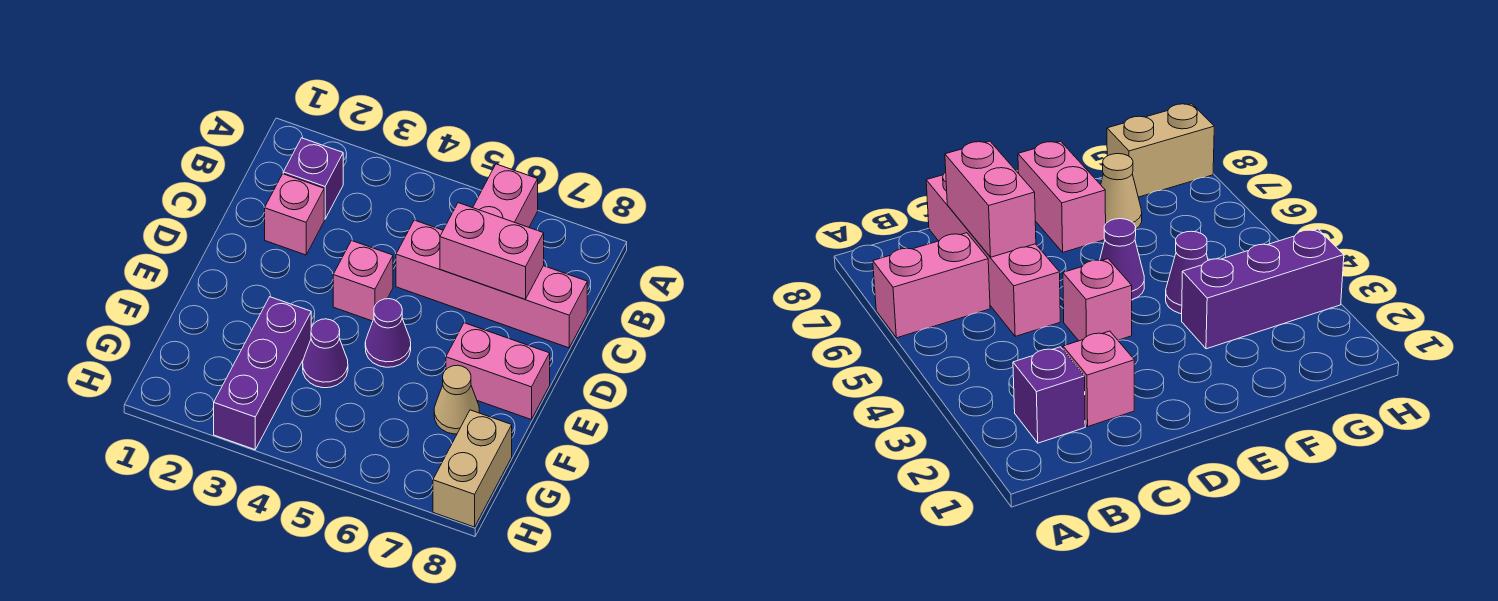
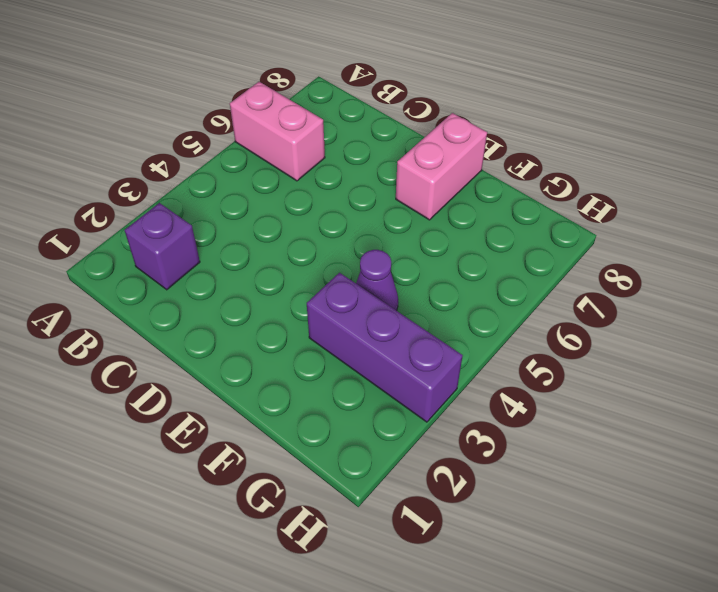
none -> pink 1x1 brick [265,174,324,255]
none -> pink 1x4 brick [396,220,587,348]
none -> pink 1x1 brick [333,241,393,321]

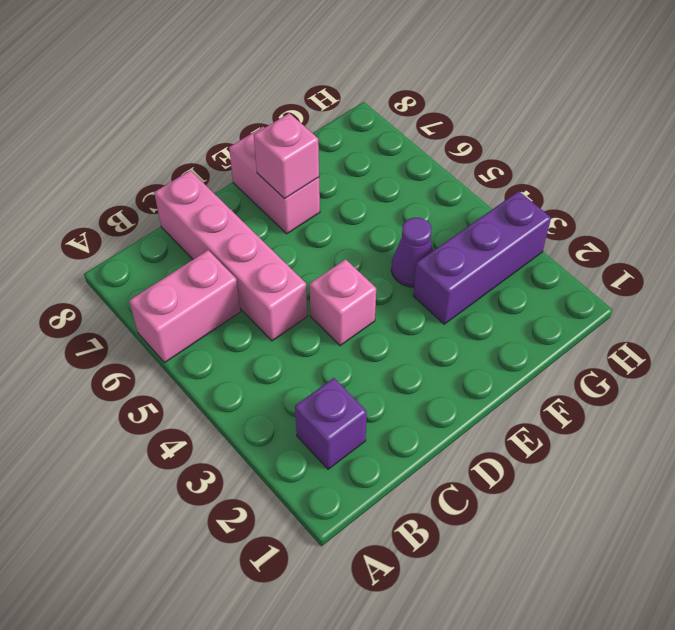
pink 1x1 brick [254,113,319,199] -> pink 1x1 brick moved to [265,174,324,255]
none -> purple 1x1 cone [365,299,411,367]
none -> tan 1x1 cone [434,365,480,434]
none -> tan 1x2 brick [433,410,512,527]

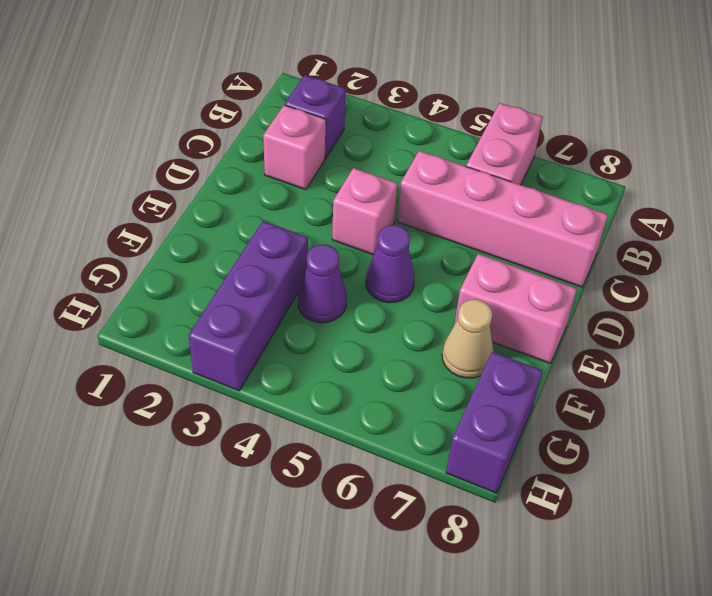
purple 1x2 brick [446,352,543,493] -> tan 1x2 brick [433,410,512,527]
none -> pink 1x2 brick [440,203,544,299]

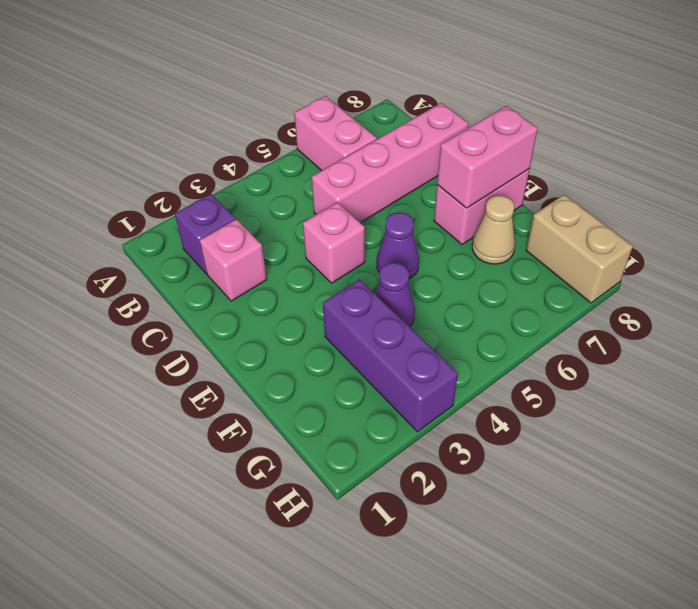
pink 1x2 brick [437,106,538,208] -> pink 1x2 brick moved to [440,203,544,299]

